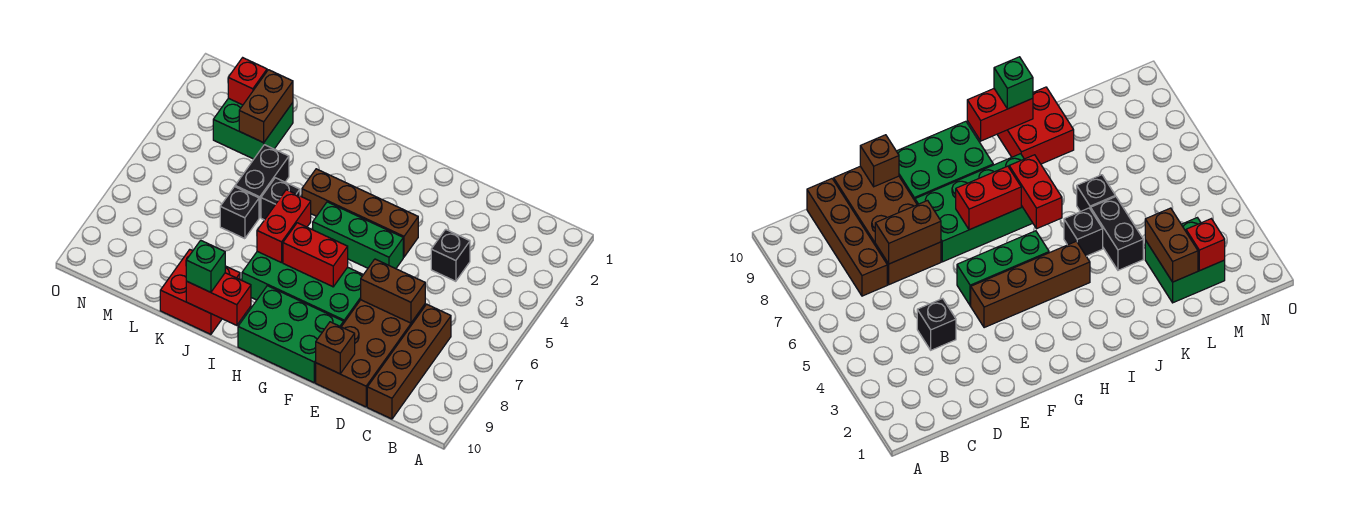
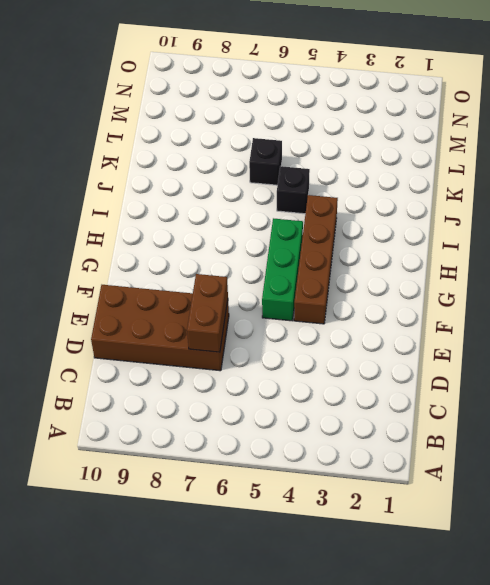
none -> brown 1x4 brick [367,304,451,419]
none -> black 1x1 brick [431,229,470,281]
none -> green 2x4 brick [242,252,363,322]

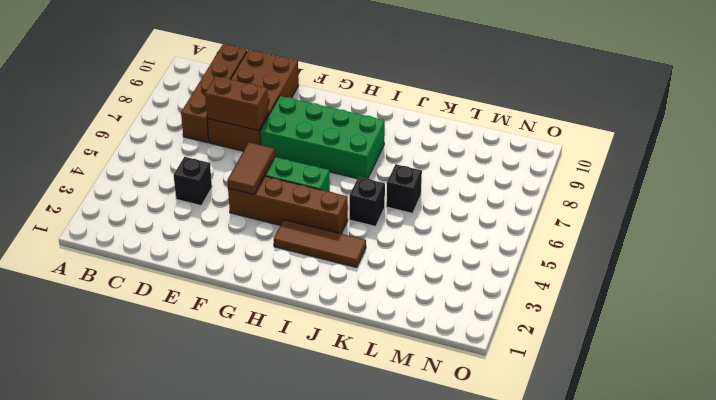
brown 1x2 tile [227,142,275,194] -> none
brown 1x3 tile [274,220,366,268] -> none
none -> green 2x3 brick [238,286,344,383]
none -> red 2x2 brick [160,250,240,334]
none -> black 1x2 brick [235,145,289,218]

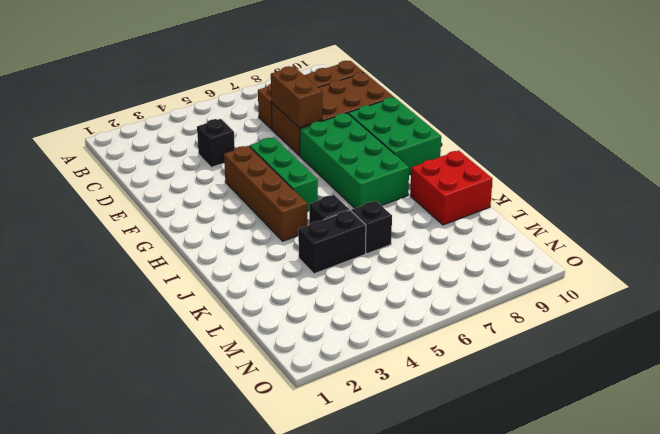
none -> green 2x2 brick [213,98,293,159]
none -> brown 1x1 brick [316,322,355,374]
none -> red 1x2 brick [283,223,348,287]

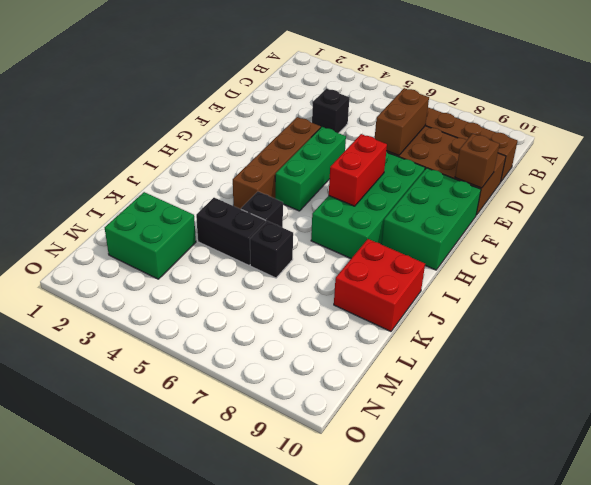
none -> red 1x2 brick [257,190,311,263]
none -> red 1x2 brick [186,273,251,325]
none -> brown 1x2 brick [239,70,293,143]

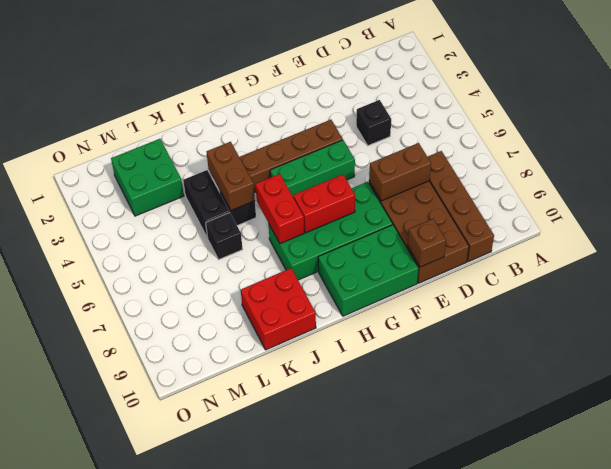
brown 1x2 brick [206,142,255,210] -> brown 1x2 brick moved to [239,70,293,143]
none -> red 1x2 brick [186,273,251,325]
none -> red 1x1 brick [228,58,267,105]
none -> green 1x1 brick [186,240,225,292]

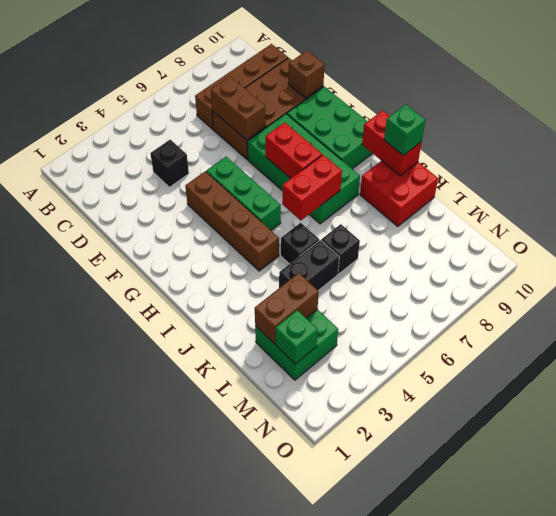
green 1x1 brick [276,310,318,364] -> red 1x1 brick [228,58,267,105]

